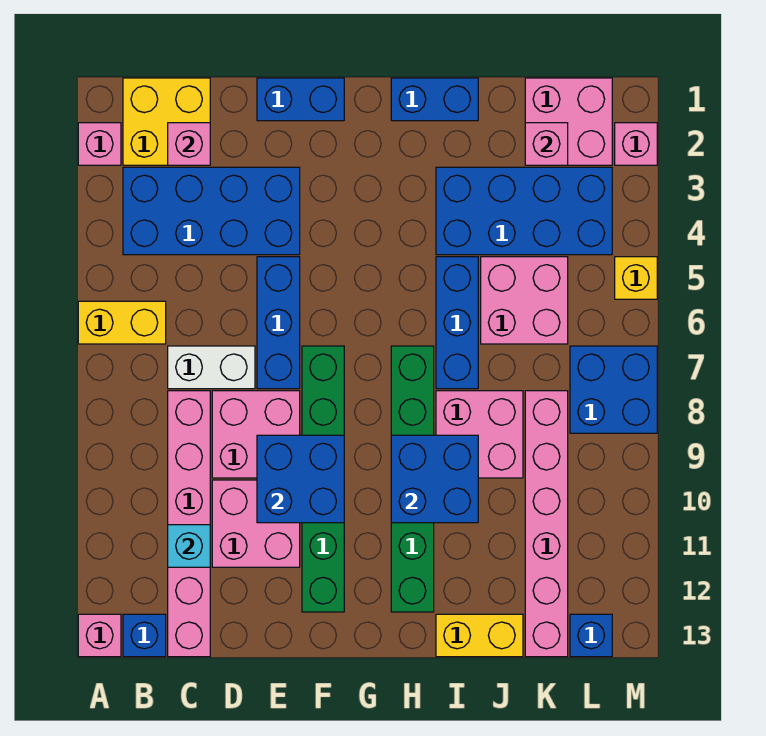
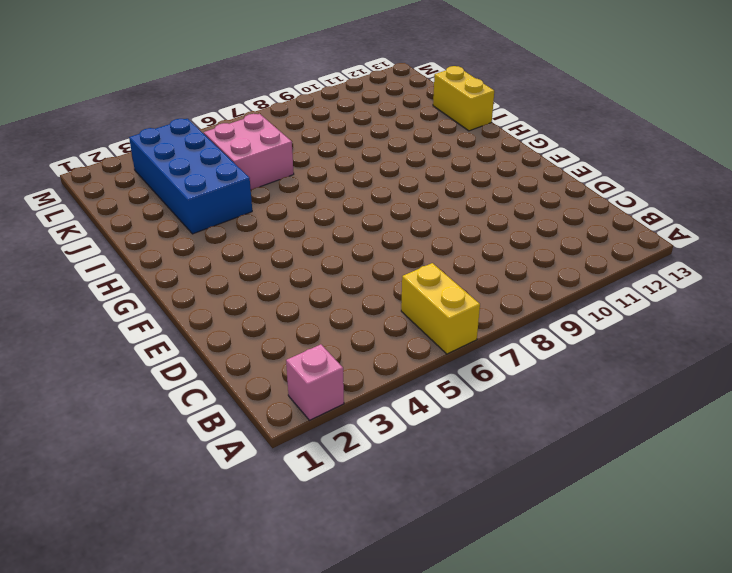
none -> pink 1x1 brick [78,614,121,657]
none -> yellow 2x2 brick [123,78,210,165]
none -> blue 2x4 brick [123,167,300,255]
none -> blue 1x1 brick [123,614,166,657]

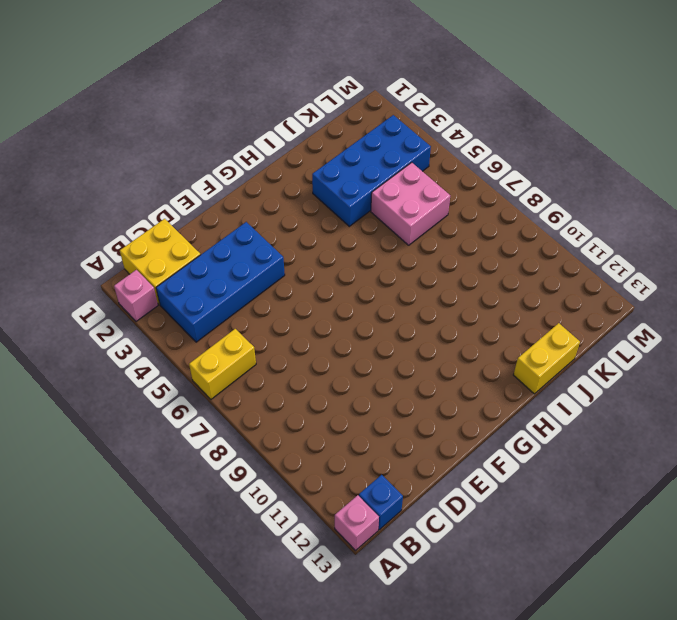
none -> white 1x2 brick [168,346,255,389]
none -> pink 1x6 brick [168,391,210,657]
none -> pink 2x2 brick [212,391,300,478]
none -> pink 2x2 brick [212,480,300,567]

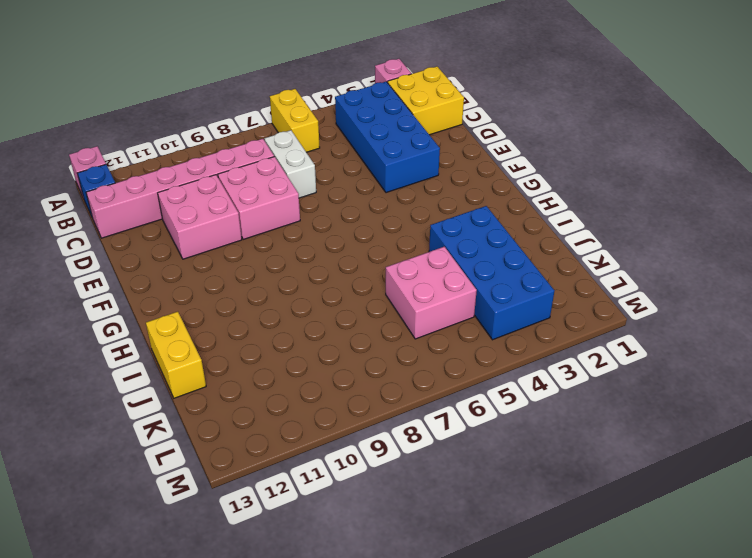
none -> blue 1x2 brick [257,78,344,121]
none -> blue 1x3 brick [257,257,300,389]
none -> green 1x6 brick [302,346,344,612]
none -> blue 1x2 brick [391,78,478,121]

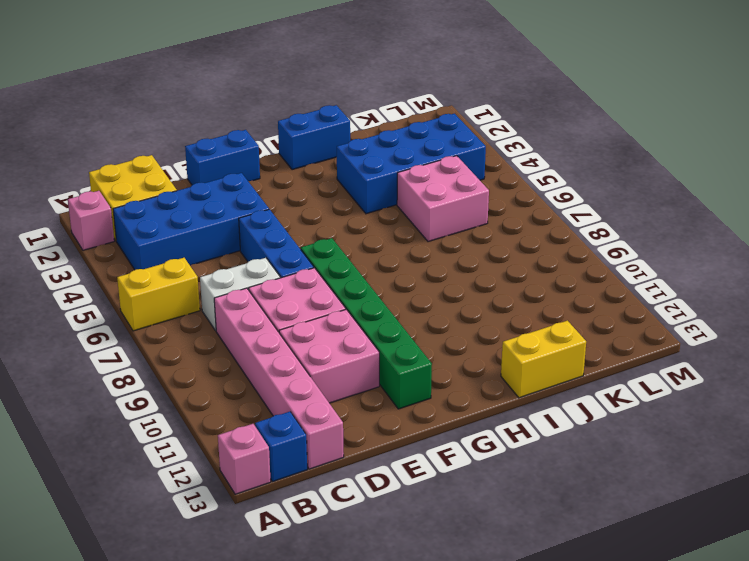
none -> green 1x6 brick [391,346,434,612]
none -> blue 1x3 brick [436,257,478,389]
none -> pink 2x2 brick [436,391,523,478]
none -> pink 2x2 brick [525,78,612,165]

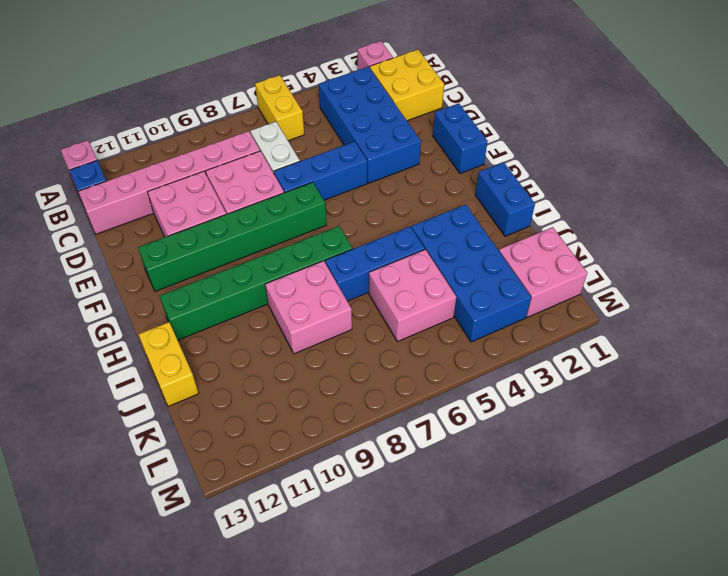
none -> pink 1x6 brick [525,391,568,657]
none -> blue 2x2 brick [570,346,657,433]
none -> blue 1x1 brick [570,614,612,657]
none -> pink 1x1 brick [615,123,657,165]

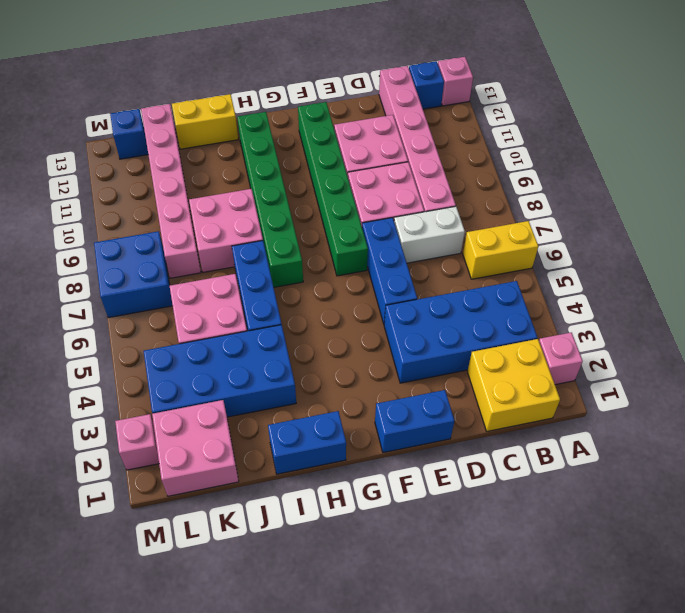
none -> yellow 1x1 brick [615,257,657,299]
none -> pink 1x1 brick [168,123,210,165]
none -> cyan 1x1 brick [168,525,210,567]
none -> blue 2x2 brick [257,435,344,523]

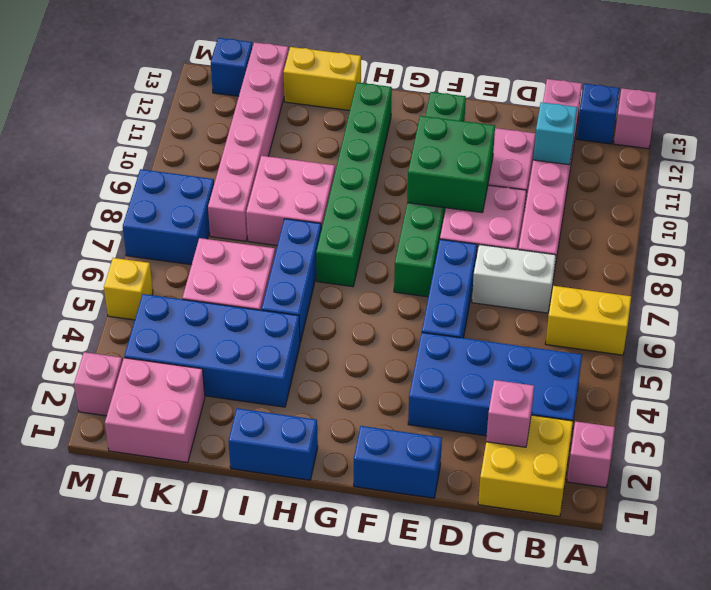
green 2x2 brick [407,116,495,213] -> blue 2x2 brick [257,435,344,523]
none -> blue 2x2 brick [391,435,478,523]
none -> pink 1x1 brick [525,123,568,165]

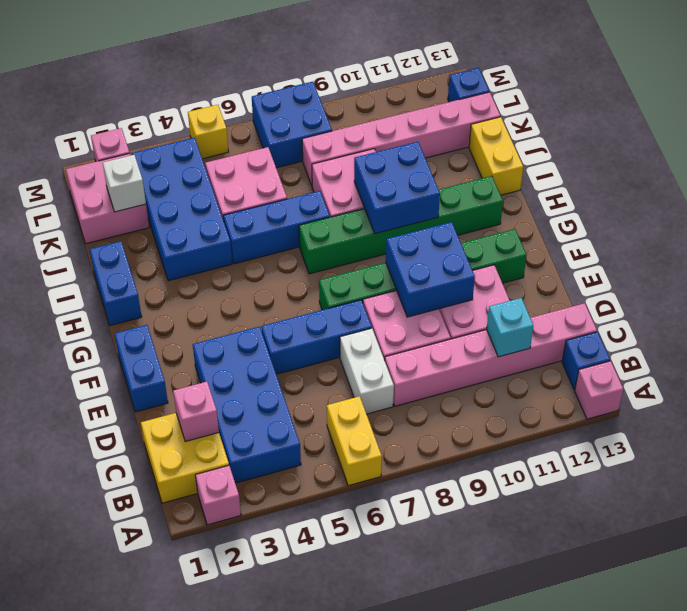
white 1x1 brick [103,155,146,212] -> pink 1x1 brick [525,123,568,165]

